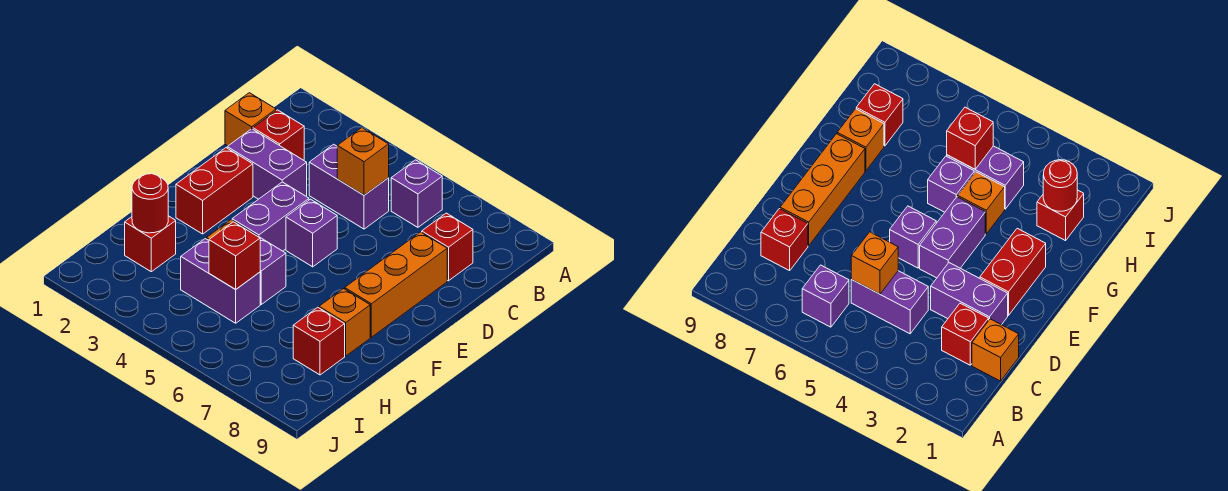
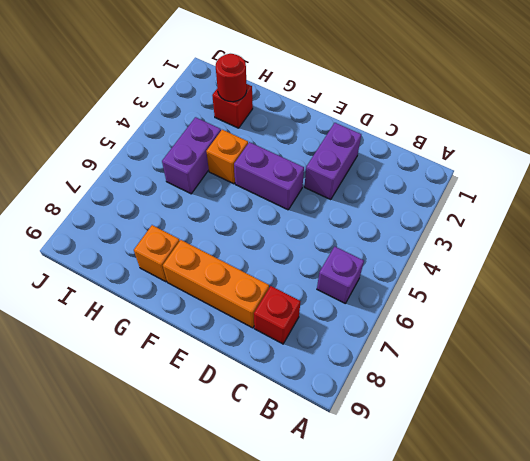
none -> orange 1x1 brick [225,93,276,146]
none -> red 1x1 brick [253,110,304,160]
none -> purple 1x2 brick [309,144,389,229]

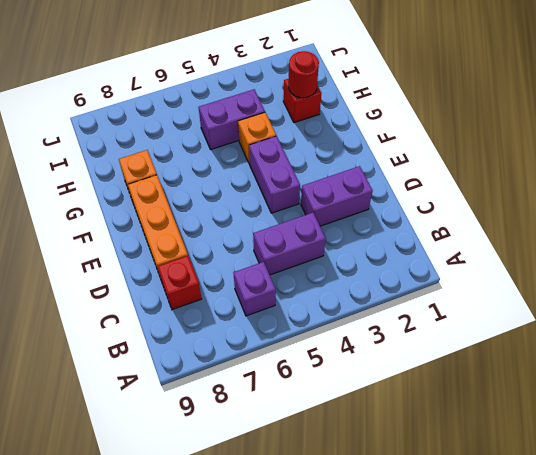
none -> orange 1x1 brick [225,93,276,146]
none -> red 1x1 brick [253,110,304,160]
none -> red 1x2 brick [176,148,253,234]

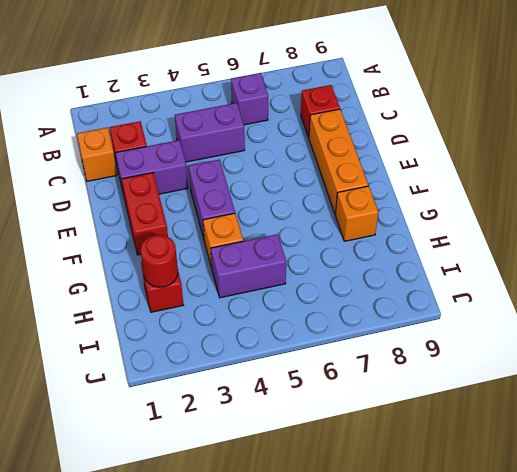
none -> purple 1x1 brick [286,199,337,267]
none -> purple 1x1 brick [259,237,286,304]
none -> red 1x1 brick [293,307,345,375]

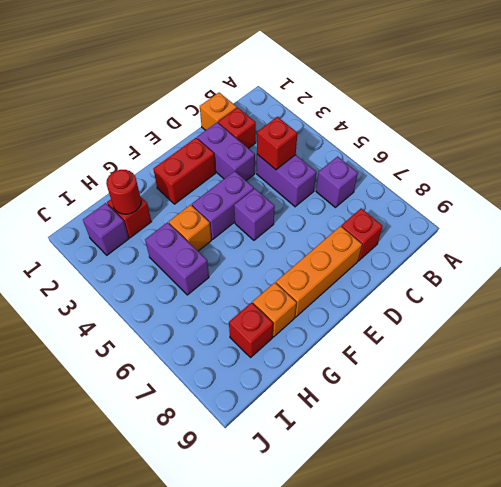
red 1x1 brick [257,117,297,170] -> red 1x1 brick moved to [209,222,260,289]
purple 1x1 brick [83,203,129,255] -> purple 1x1 brick moved to [259,237,286,304]
none -> orange 1x1 brick [337,128,389,195]

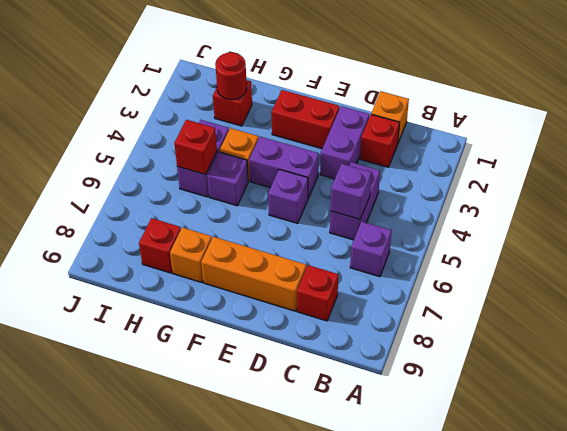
purple 1x1 brick [330,164,372,219] -> orange 1x1 brick [337,128,389,195]

